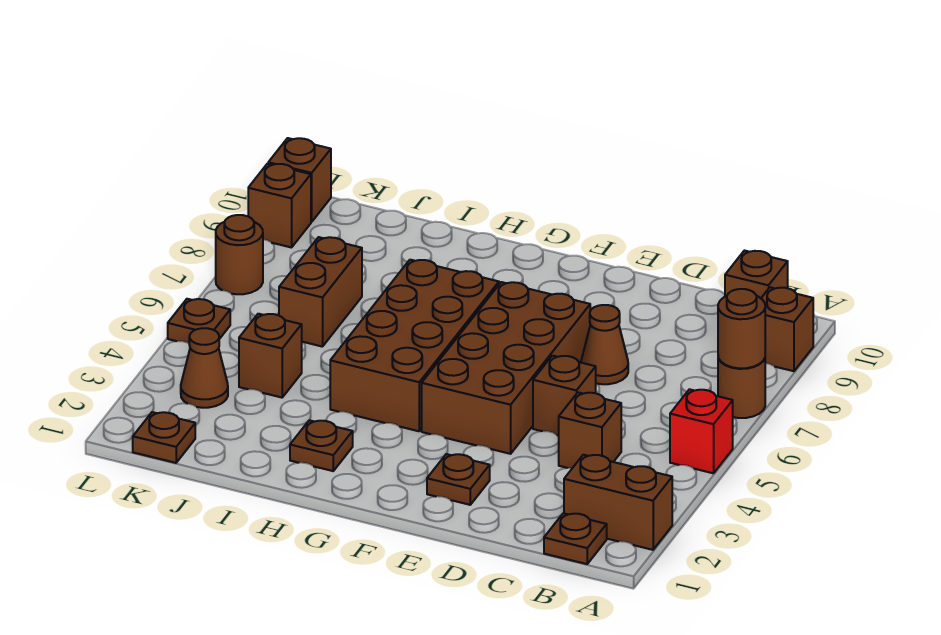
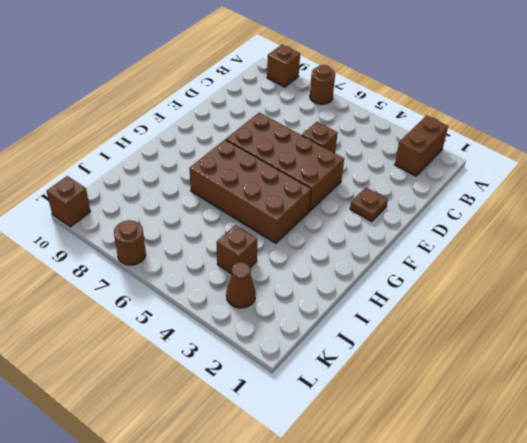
none -> red 1x1 brick [670,389,733,473]
none -> brown 1x1 plate [544,513,607,564]
none -> brown 1x1 brick [725,251,788,298]

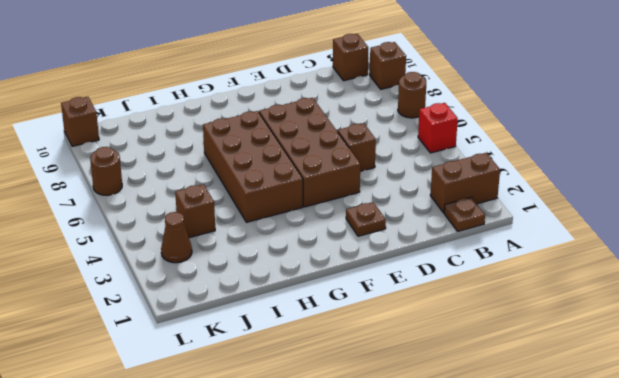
none -> brown 1x1 brick [559,392,621,468]
none -> brown 1x1 cone [581,305,628,384]
none -> brown 1x1 plate [290,420,353,471]

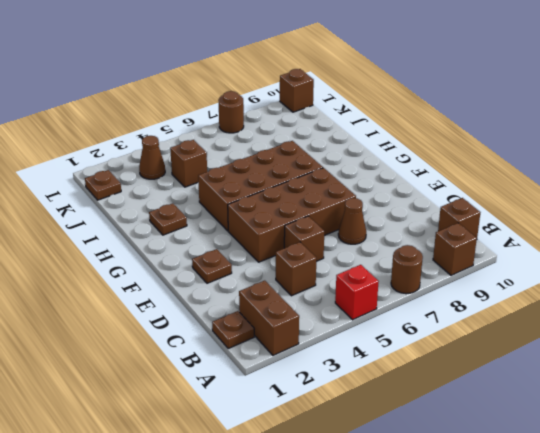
none -> brown 1x2 brick [279,237,362,347]
none -> brown 1x1 plate [168,299,230,343]
none -> brown 1x1 brick [248,164,311,248]

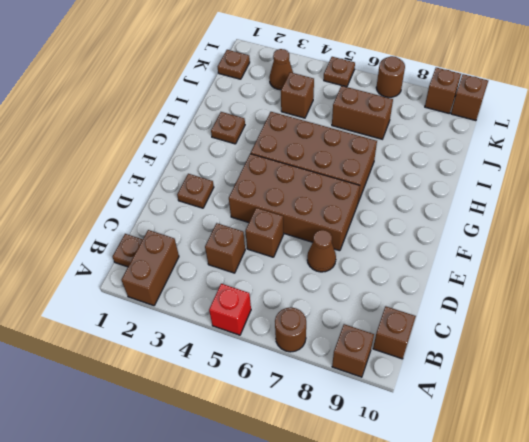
none -> brown 1x1 round brick [718,289,765,368]

